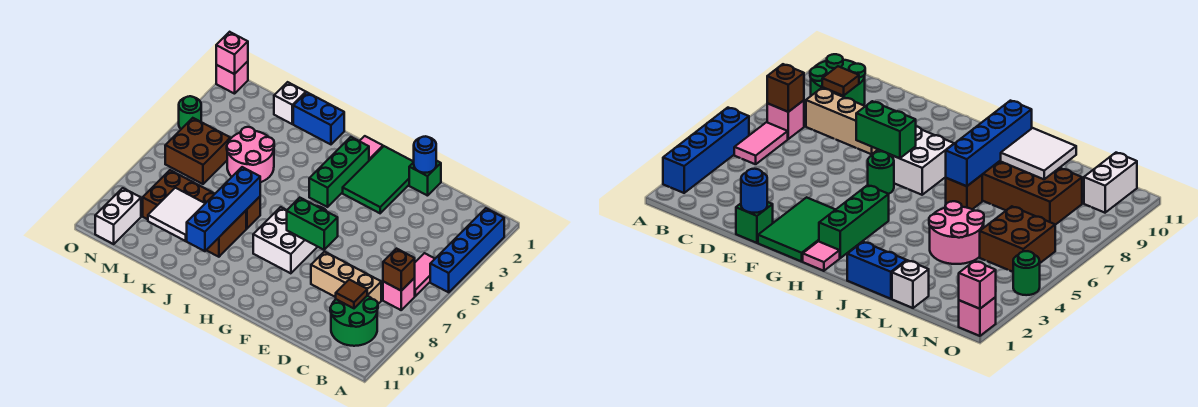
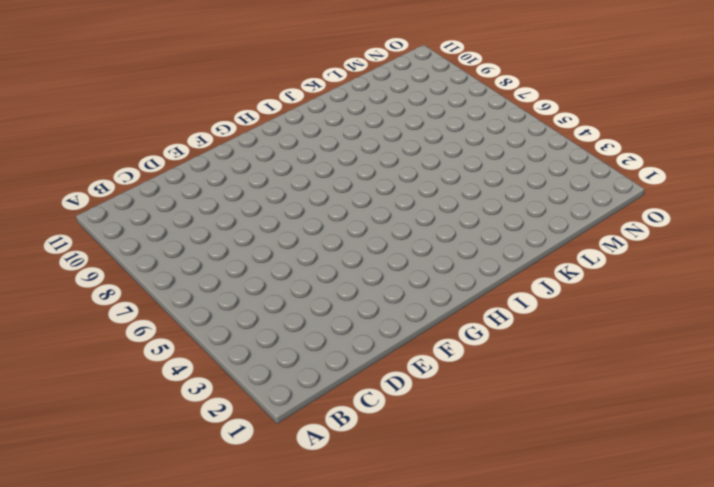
none -> blue 1x4 brick [430,208,504,292]
none -> pink 1x2 tile [415,253,435,296]
none -> pink 1x1 brick [383,278,415,310]

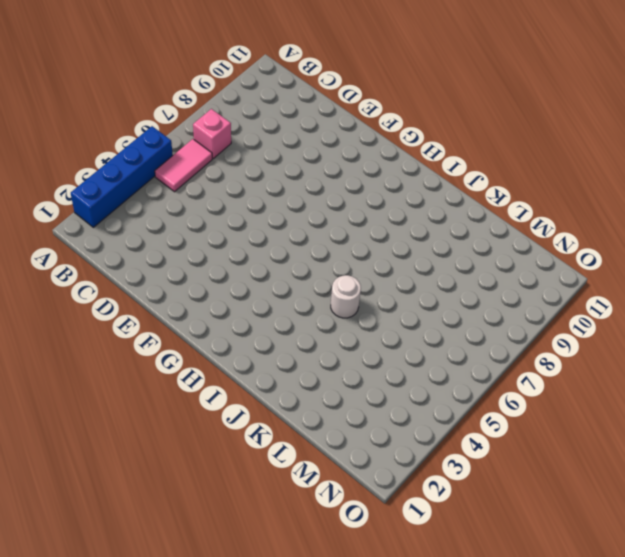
white 1x1 round brick [331,275,361,318] -> none
none -> green 2x2 round brick [330,296,378,346]
none -> tan 1x3 brick [311,252,381,304]
none -> green 1x1 brick [409,161,441,196]

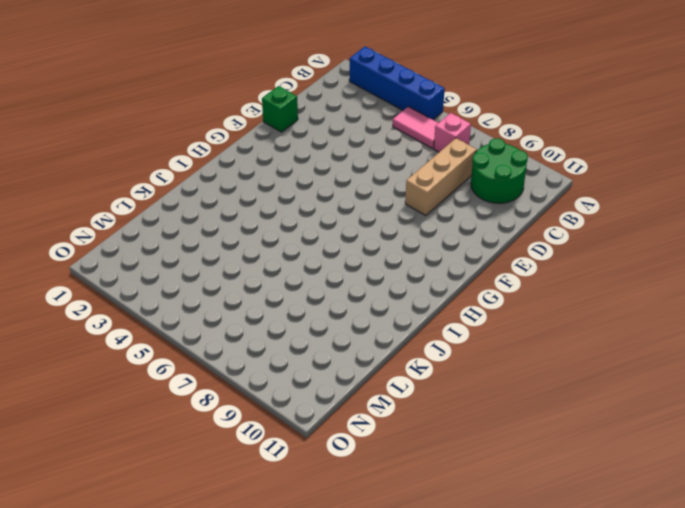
none -> green 2x3 tile [343,146,413,213]
none -> green 1x1 round brick [868,151,894,194]
none -> white 2x2 brick [253,207,317,273]

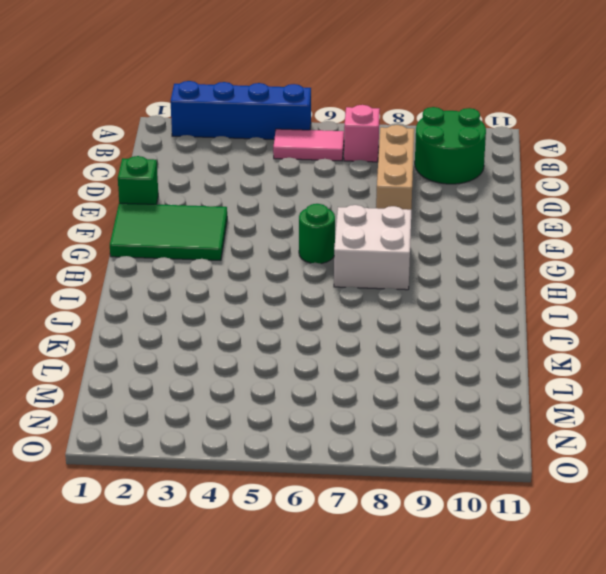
none -> pink 1x1 tile [360,136,383,160]
none -> green 1x3 brick [309,137,369,207]
none -> blue 1x2 brick [293,92,344,144]

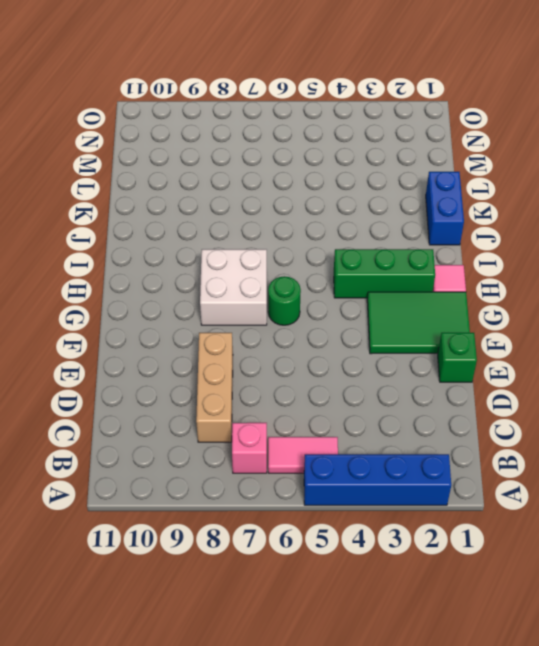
none -> green 2x2 round brick [330,296,378,346]
none -> brown 1x1 brick [246,197,260,229]
none -> brown 2x4 brick [143,170,246,257]

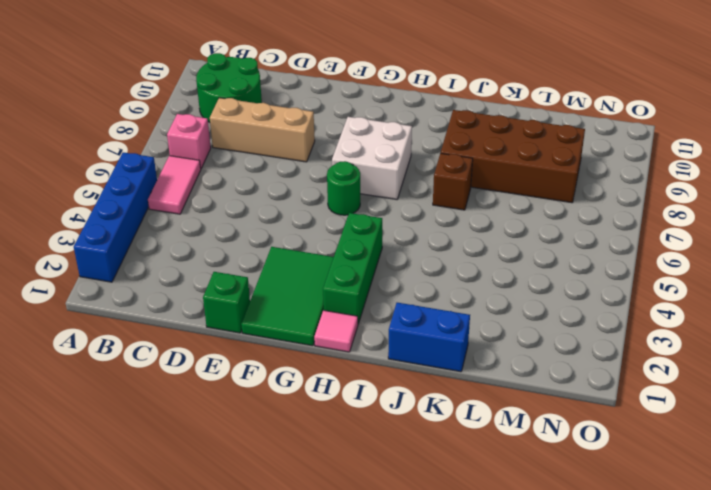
none -> pink 2x2 round brick [227,127,274,182]
none -> white 1x1 brick [274,82,306,124]
none -> brown 2x2 brick [165,118,230,184]

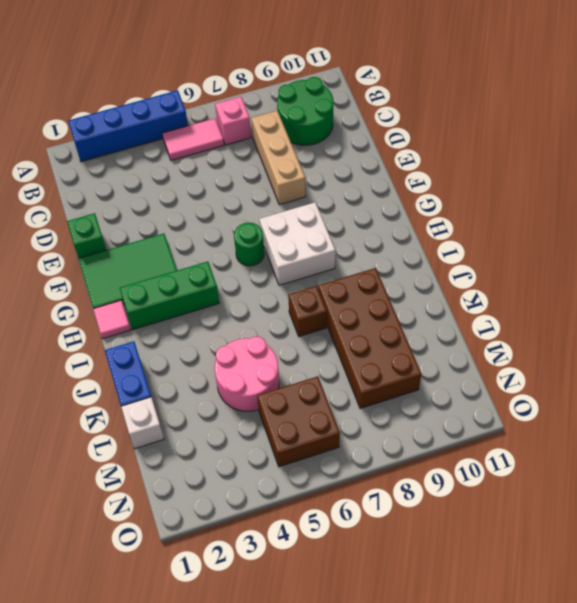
none -> white 1x2 brick [95,188,141,244]
none -> pink 1x1 brick [216,61,248,94]
none -> green 1x1 round brick [179,96,201,129]

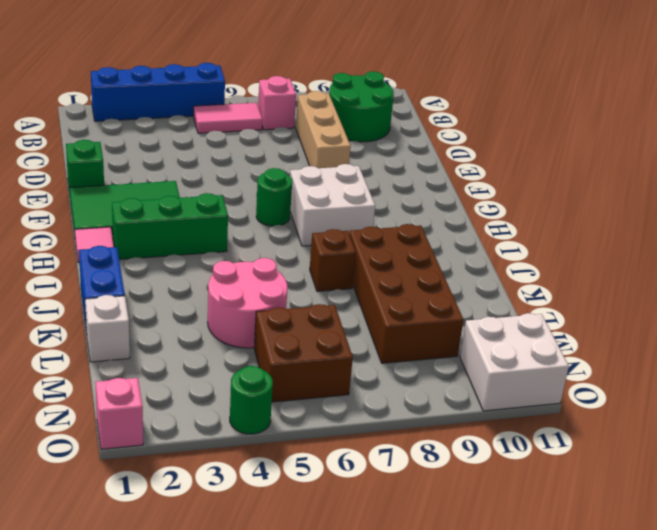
white 2x2 brick [460,313,569,411] -> white 1x2 brick [95,188,141,244]
none -> brown 1x1 brick [383,249,415,291]
none -> brown 1x1 tile [336,280,367,308]
none -> blue 1x1 round brick [414,136,436,173]

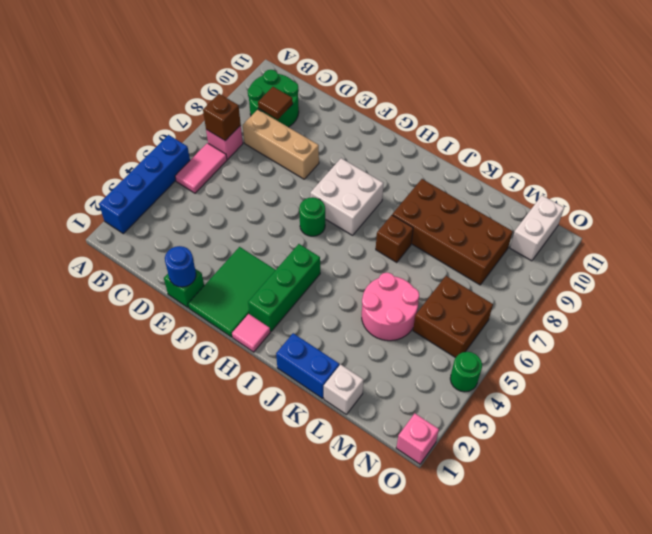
none -> green 1x2 brick [287,198,338,250]
none -> blue 1x4 brick [187,167,260,251]
none -> white 2x2 tile [148,188,205,241]

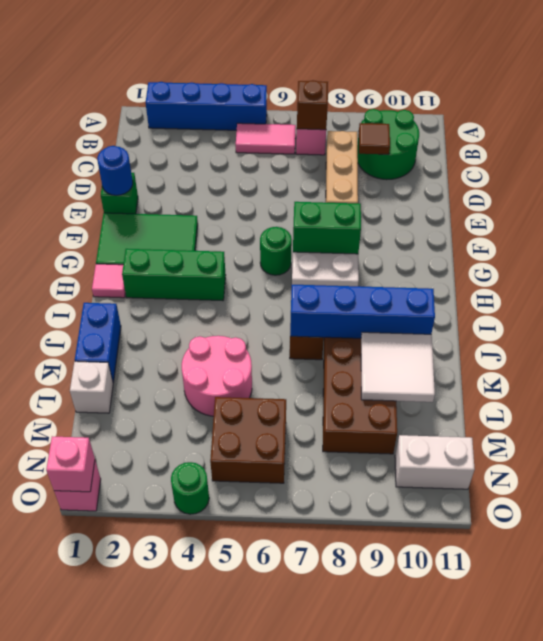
green 1x2 brick [293,202,361,254] -> green 1x2 brick turned to [287,198,338,250]

